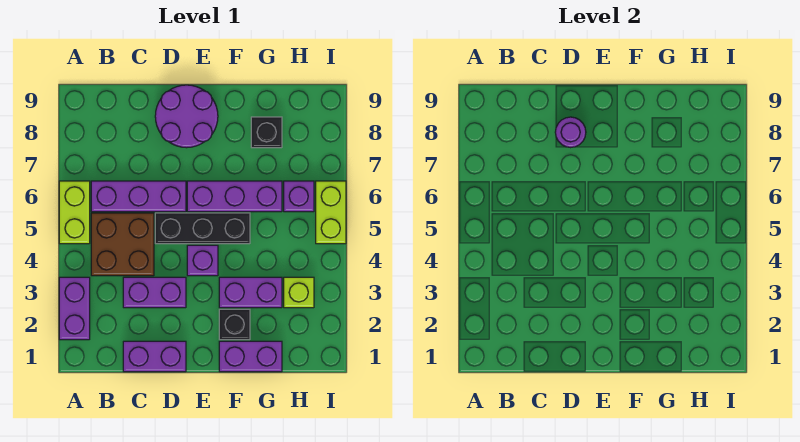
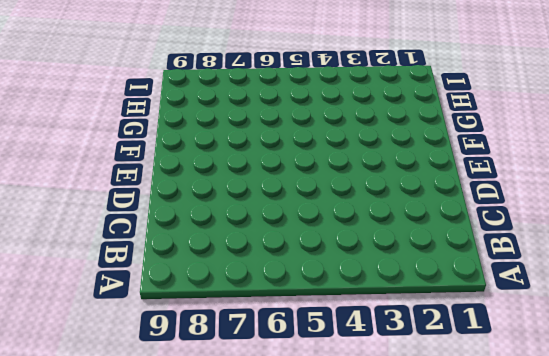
none -> purple 1x2 brick [59,277,90,340]
none -> lime 1x2 brick [59,181,90,244]
none -> brown 2x2 brick [91,213,154,276]

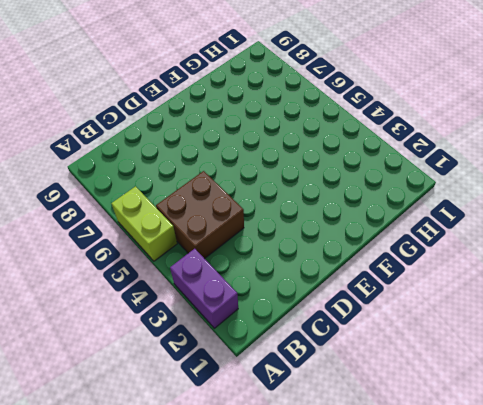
none -> purple 1x3 brick [91,181,186,212]
none -> purple 1x2 brick [123,341,186,372]
none -> purple 1x2 brick [123,277,186,308]

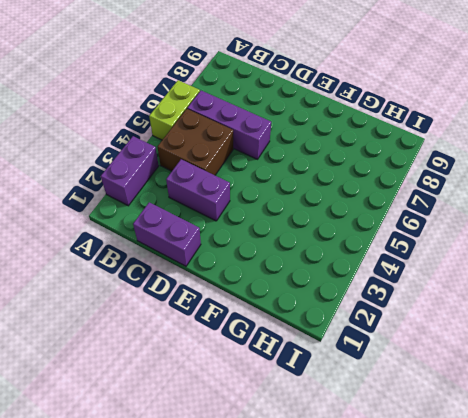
none -> black 1x3 brick [155,213,250,244]
none -> purple 2x2 round brick [155,85,218,148]
none -> purple 1x1 brick [187,245,218,276]

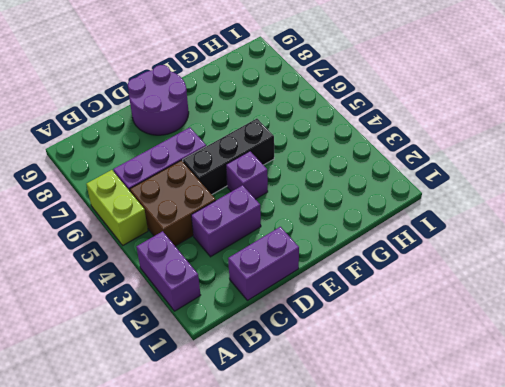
none -> purple 1x3 brick [187,181,282,212]
none -> purple 1x2 brick [219,341,282,372]
none -> black 1x1 brick [219,309,250,340]

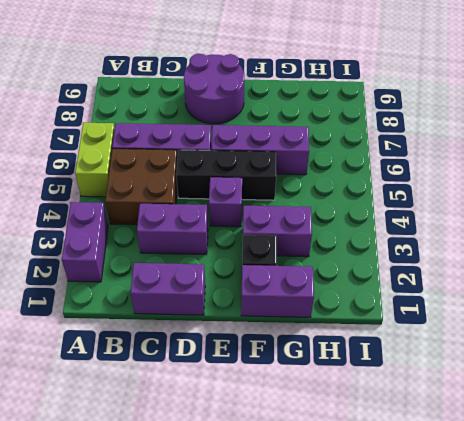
none -> black 1x1 brick [251,117,282,148]
none -> lime 1x1 brick [284,277,314,308]
none -> purple 1x1 brick [284,181,314,212]

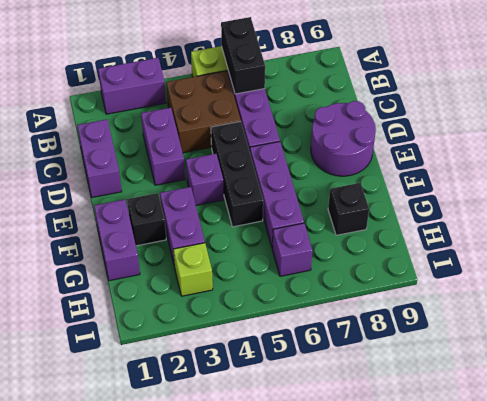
black 1x2 brick [221,17,265,94] -> none
none -> lime 1x2 brick [316,181,346,244]
none -> purple 1x1 round brick [555,117,586,148]

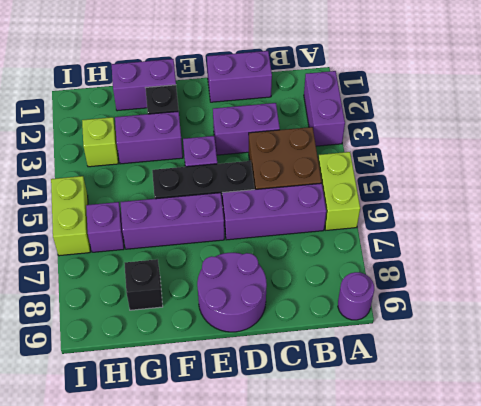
purple 1x1 round brick [338,272,374,320] -> purple 1x1 round brick moved to [555,117,586,148]

